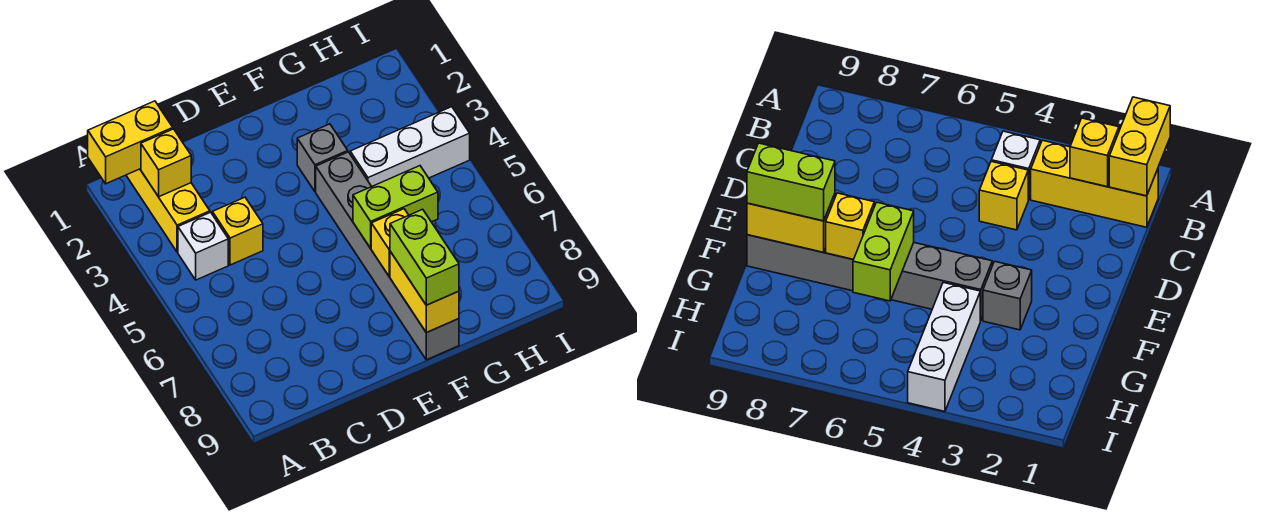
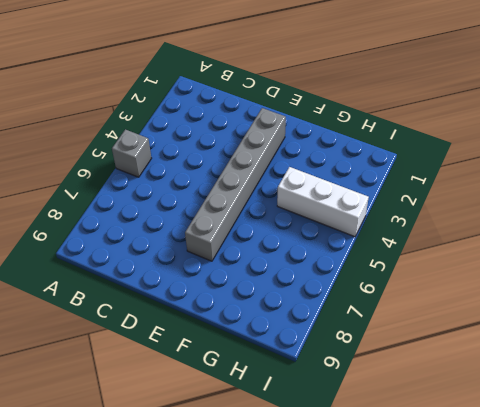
grey 1x1 brick [112,129,152,177] -> grey 1x1 brick moved to [297,124,348,192]
grey 1x6 brick [185,108,286,261] -> grey 1x6 brick moved to [316,152,459,360]
none -> yellow 1x3 brick [126,169,210,252]
none -> white 1x1 brick [178,212,228,280]
none -> yellow 1x1 brick [212,197,263,265]

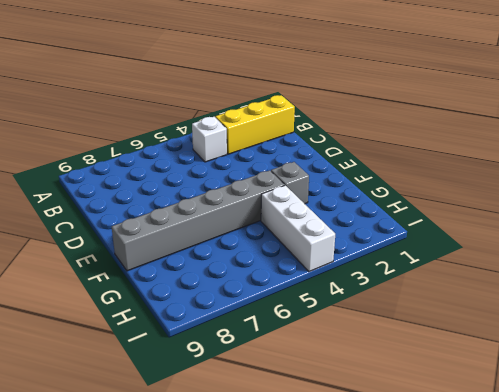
none -> yellow 1x1 brick [212,197,263,265]
none -> yellow 1x2 brick [88,101,173,184]
none -> yellow 1x1 brick [141,129,191,197]

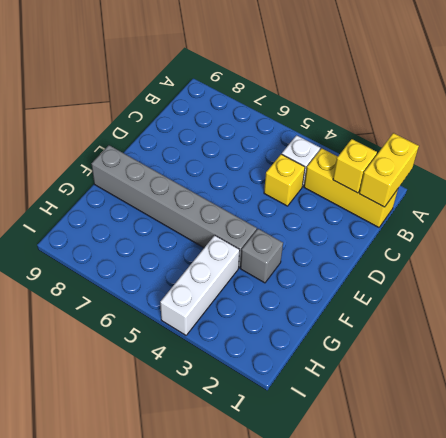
none -> lime 1x2 brick [353,166,438,248]
none -> yellow 1x1 brick [371,209,409,276]
none -> yellow 1x2 brick [390,251,459,333]

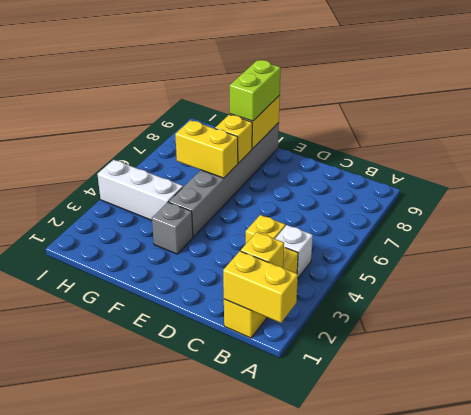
yellow 1x2 brick [175,120,238,178] -> lime 1x2 brick [353,166,438,248]

